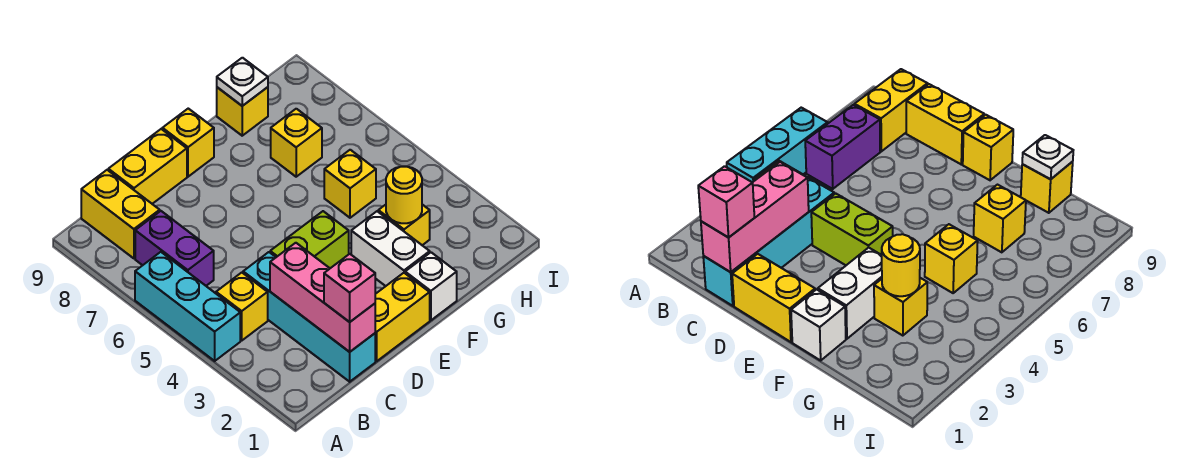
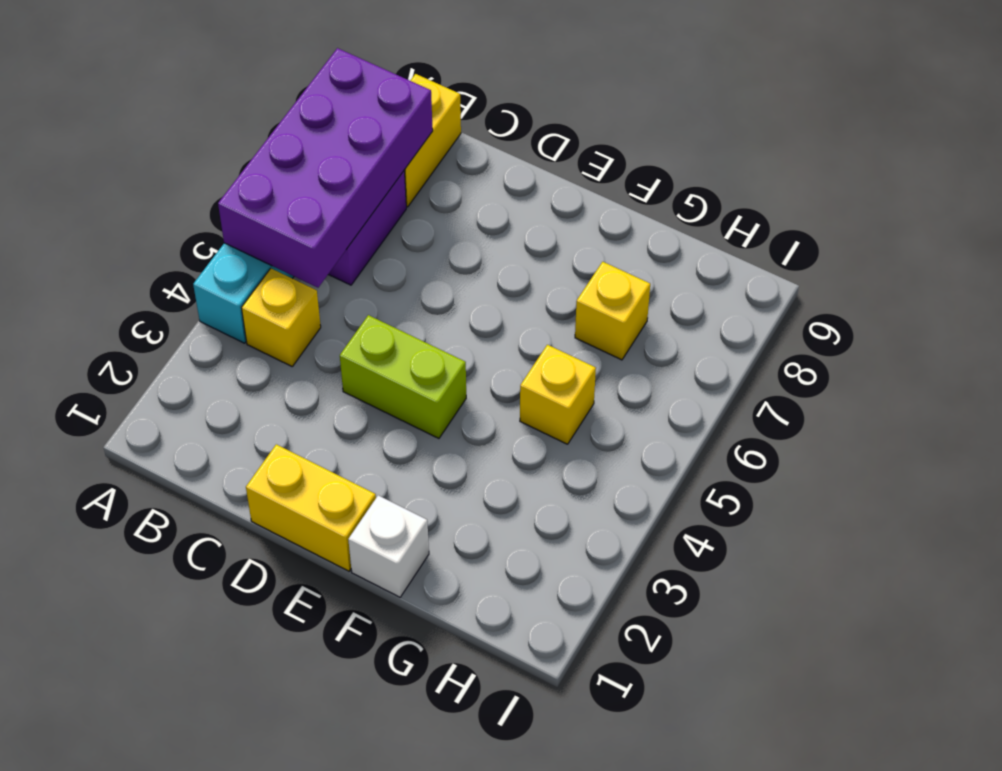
purple 2x4 brick [218,48,433,288] -> none
none -> cyan 1x4 brick [243,252,375,382]
none -> yellow 1x2 brick [108,129,187,204]
none -> yellow 1x1 brick [162,109,214,177]

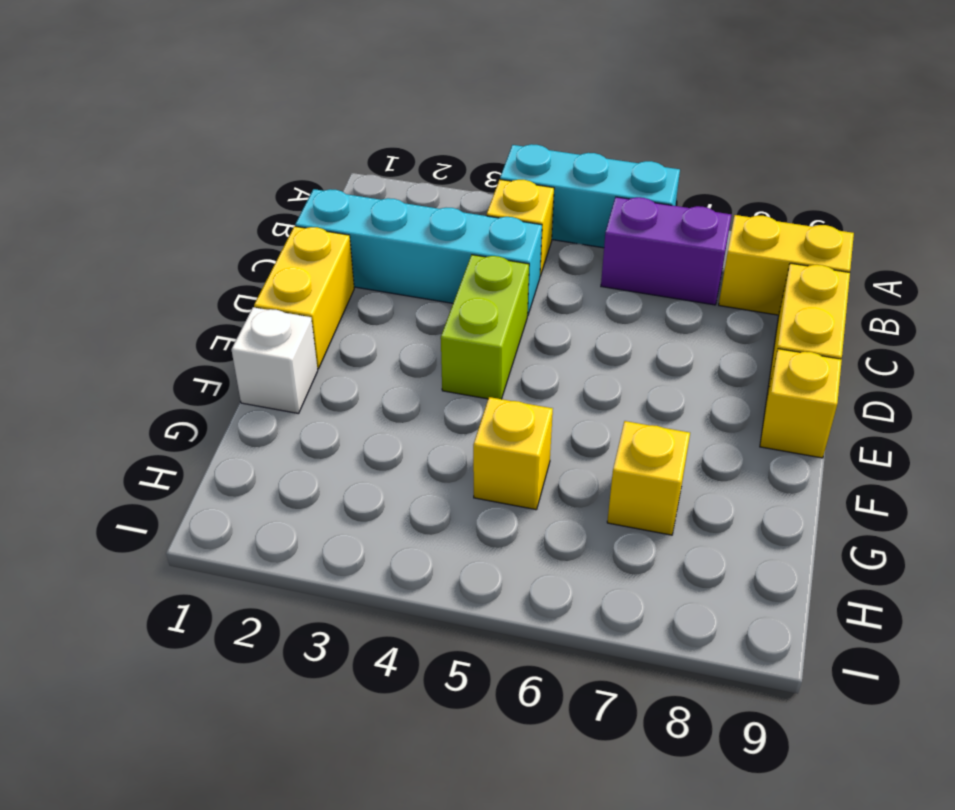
none -> white 1x2 brick [351,211,430,286]
none -> yellow 1x1 brick [378,205,430,245]
none -> yellow 1x1 brick [217,87,268,136]

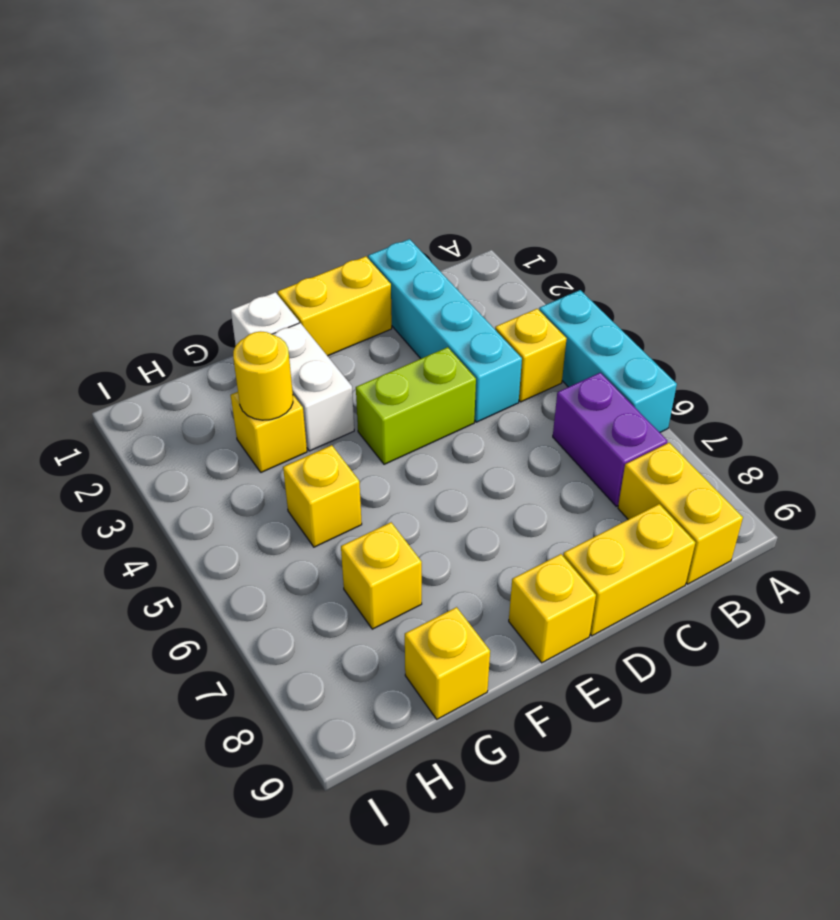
none -> pink 1x3 brick [270,243,375,352]
none -> white 1x1 plate [217,58,268,106]
none -> pink 1x1 brick [324,254,375,322]

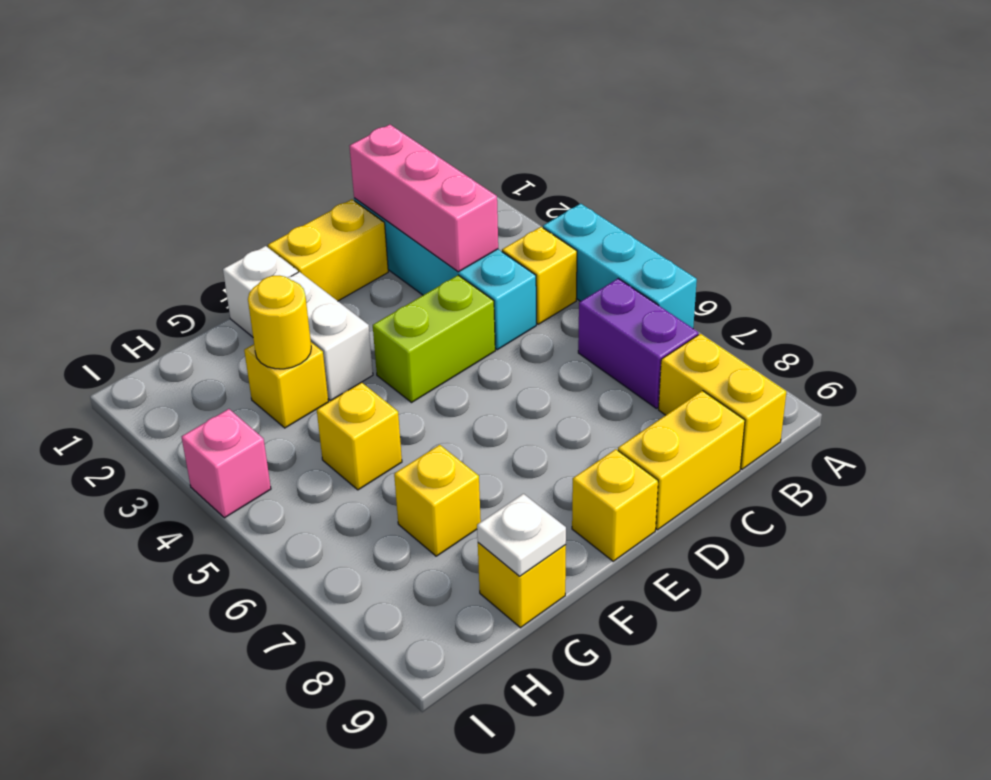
pink 1x1 brick [182,409,271,518] -> pink 1x1 brick moved to [324,254,375,322]

